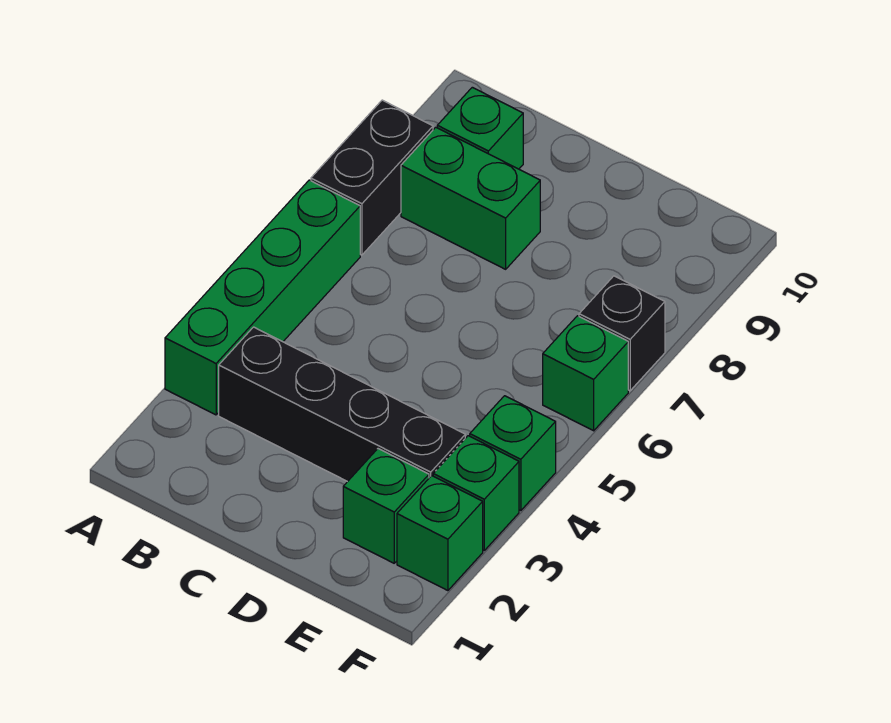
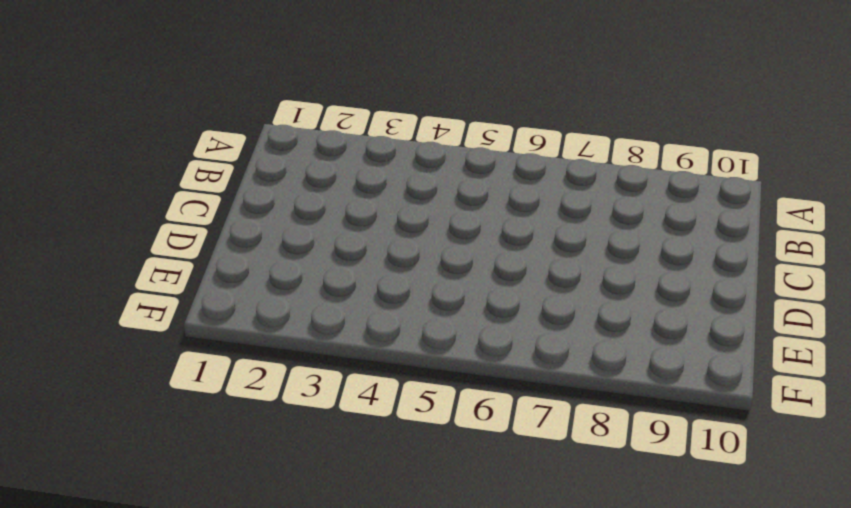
none -> green 1x4 brick [165,180,360,415]
none -> black 1x2 brick [311,100,433,255]

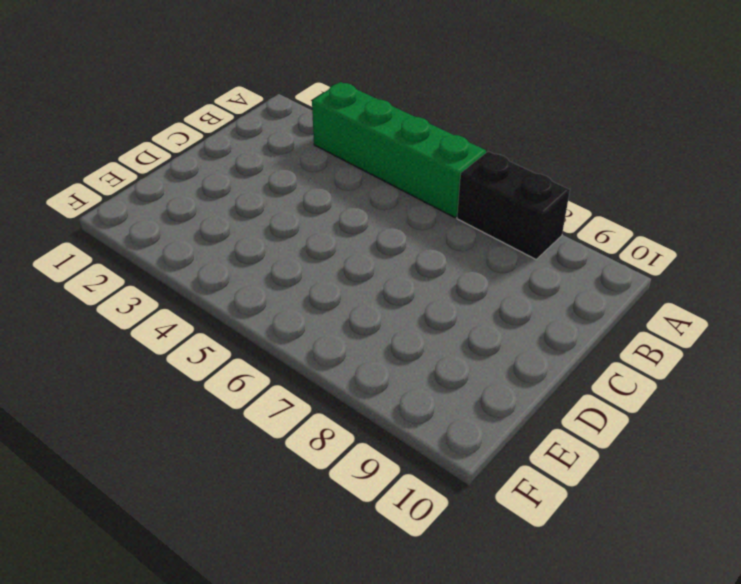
none -> black 1x4 brick [219,327,465,482]
none -> green 1x2 brick [401,127,540,269]

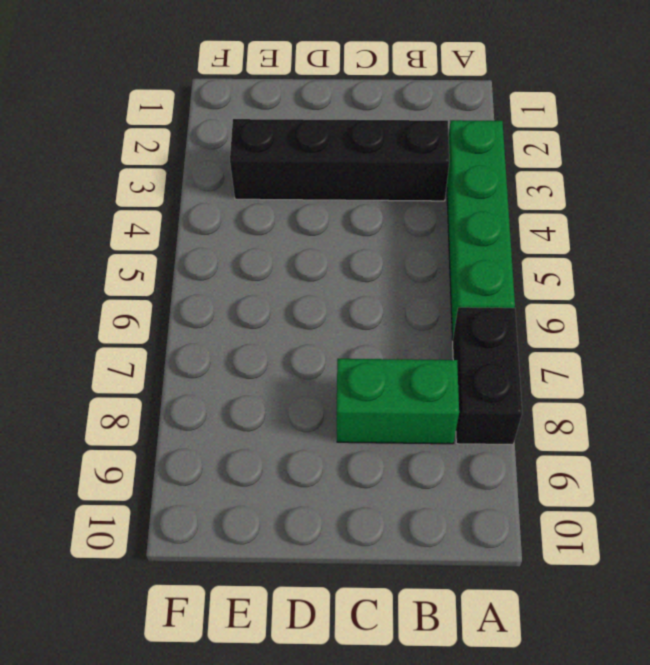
none -> green 1x1 brick [437,87,523,169]
none -> green 1x1 brick [343,449,429,563]

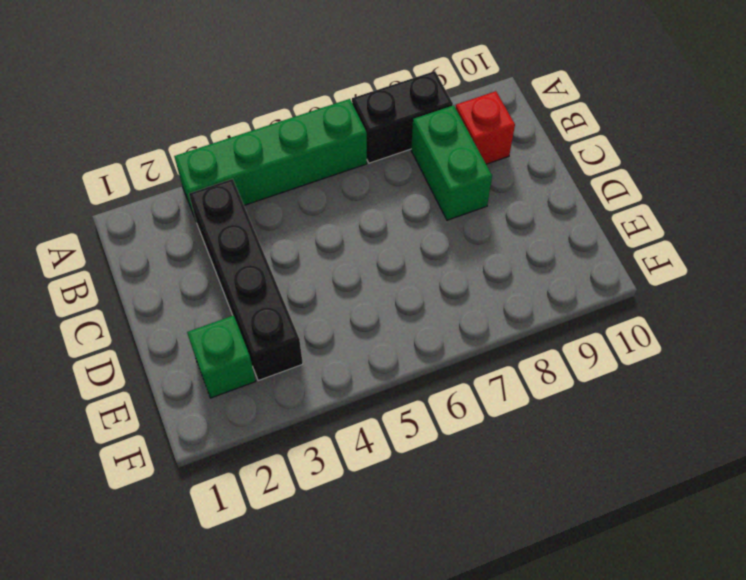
red 1x1 brick [456,91,515,164] -> green 1x1 brick [437,87,523,169]
none -> green 1x1 brick [397,476,483,591]
none -> green 1x1 brick [433,436,519,550]

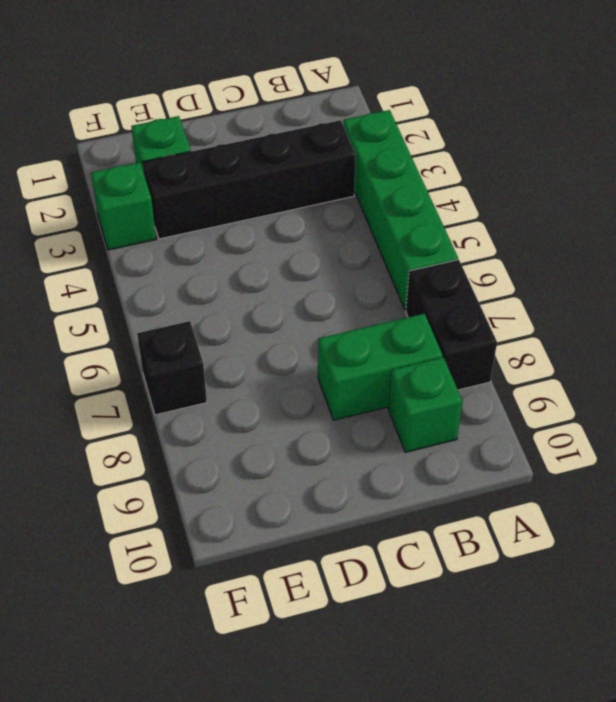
none -> green 1x1 brick [397,476,483,591]
none -> green 1x1 brick [470,396,556,511]

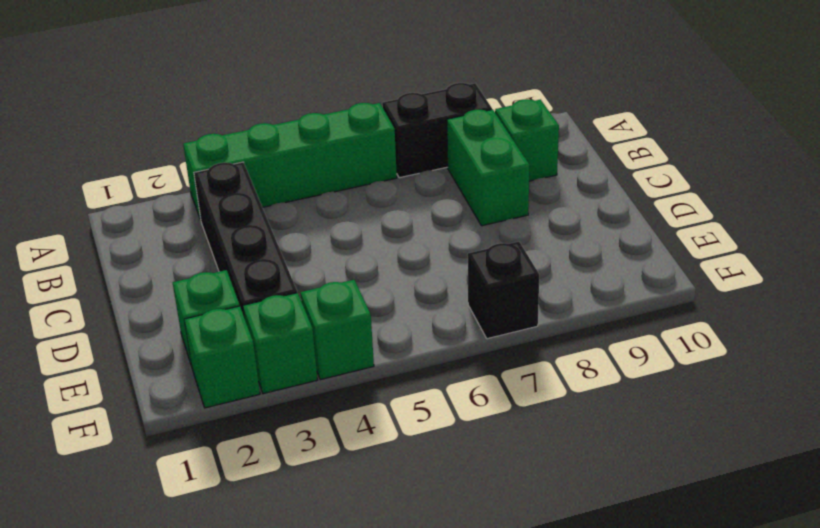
none -> green 1x1 brick [543,316,628,431]

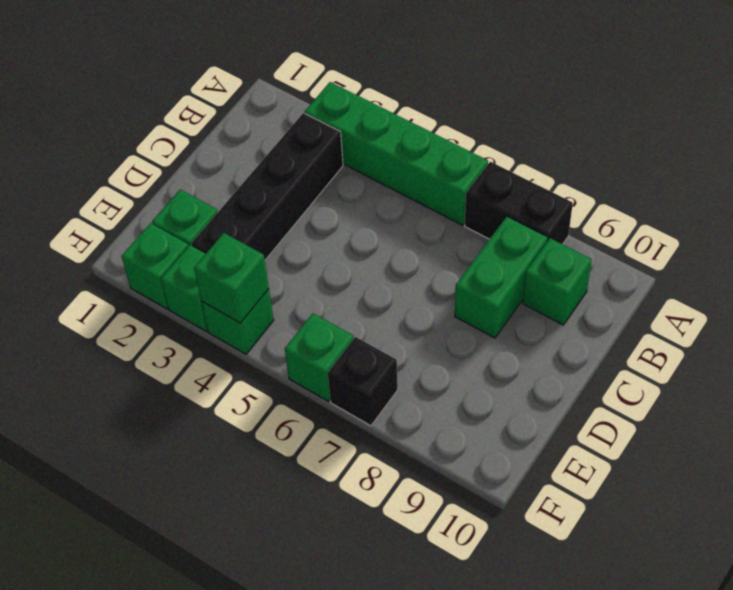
green 1x1 brick [194,233,269,323] -> none

